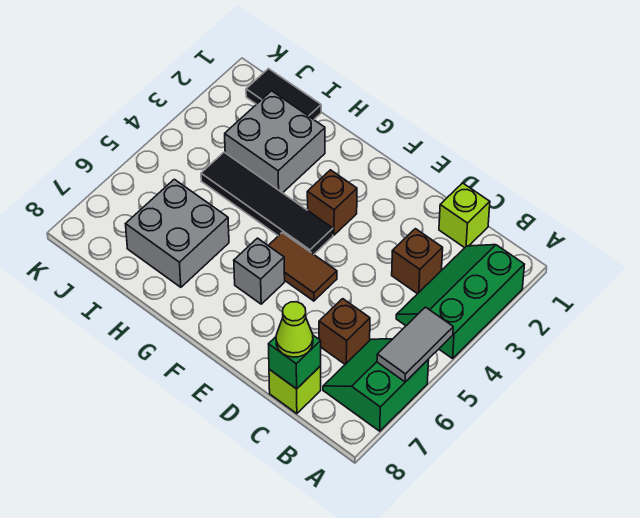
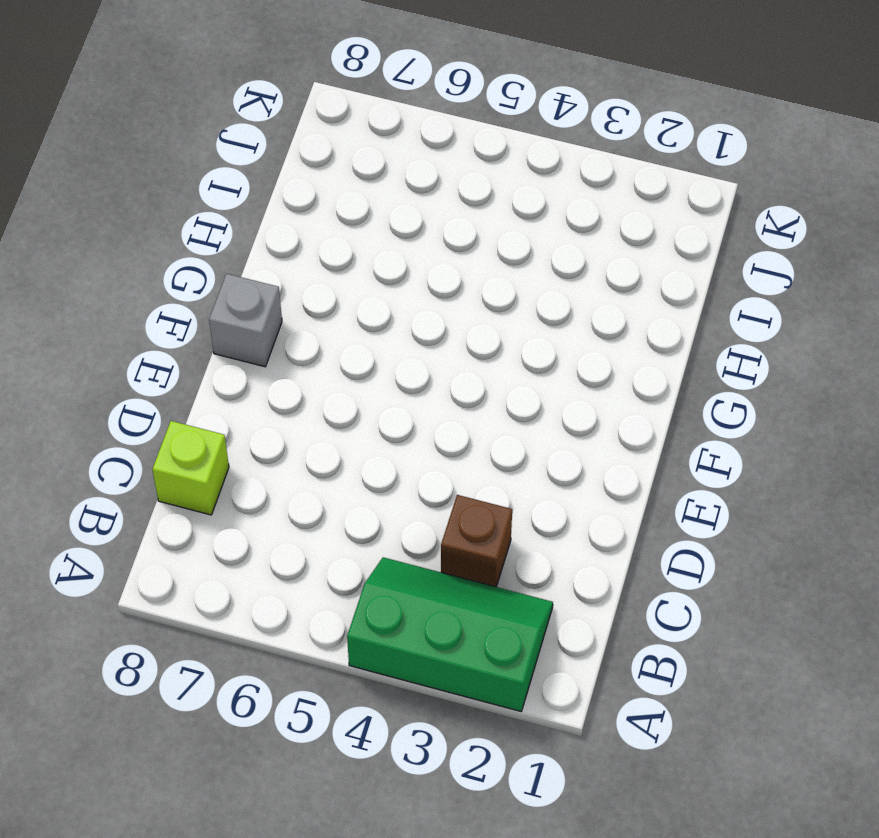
grey 1x1 brick [209,274,282,367] -> grey 1x1 brick moved to [234,238,285,304]
none -> green 2x2 slope [323,339,429,431]
none -> lime 1x1 brick [439,183,490,248]
none -> brown 1x1 brick [319,299,370,364]

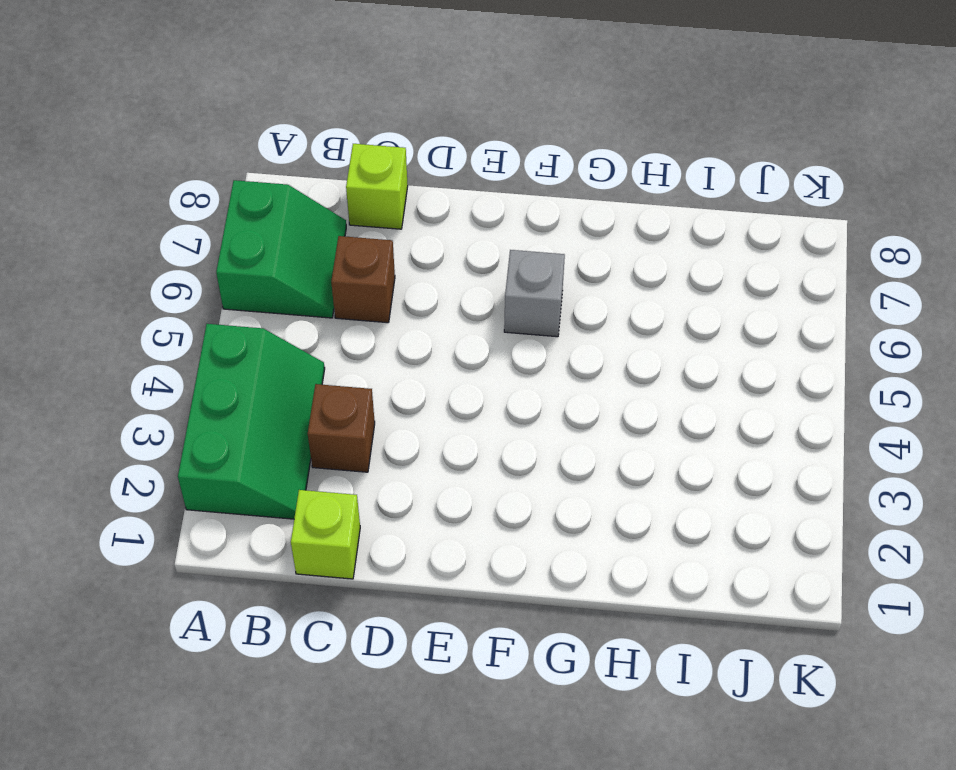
none -> brown 1x2 tile [268,233,337,301]
none -> brown 1x1 brick [307,170,357,235]
none -> black 1x4 tile [201,152,333,254]

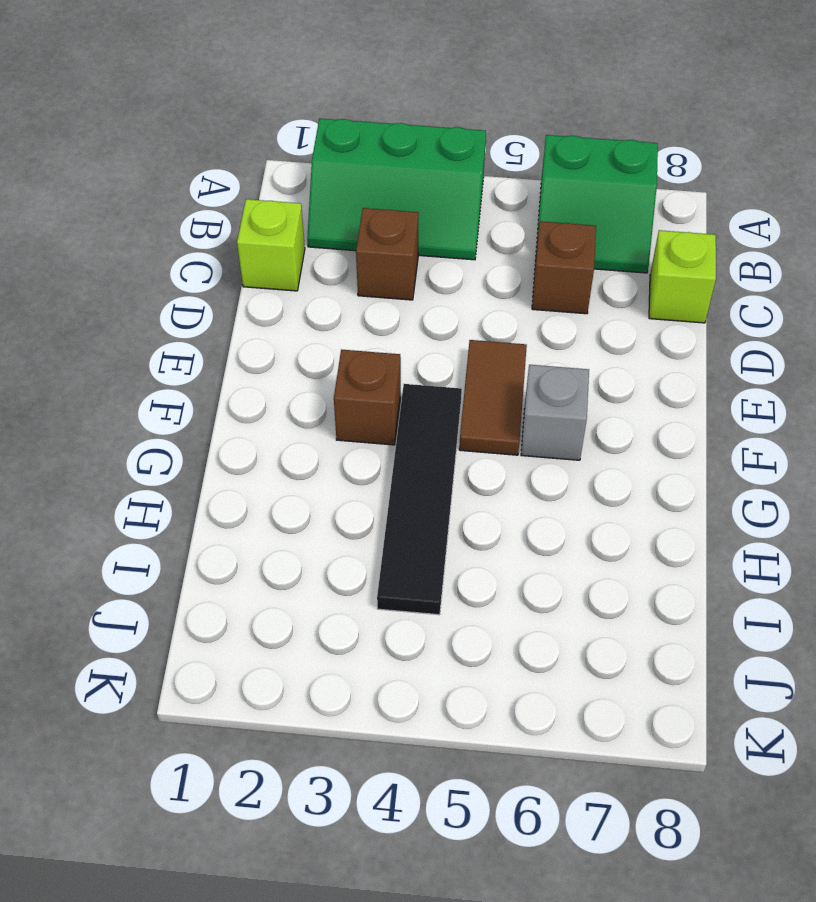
none -> grey 2x2 brick [225,91,325,193]
none -> grey 2x2 brick [126,179,229,287]
none -> black 1x2 tile [246,69,321,119]

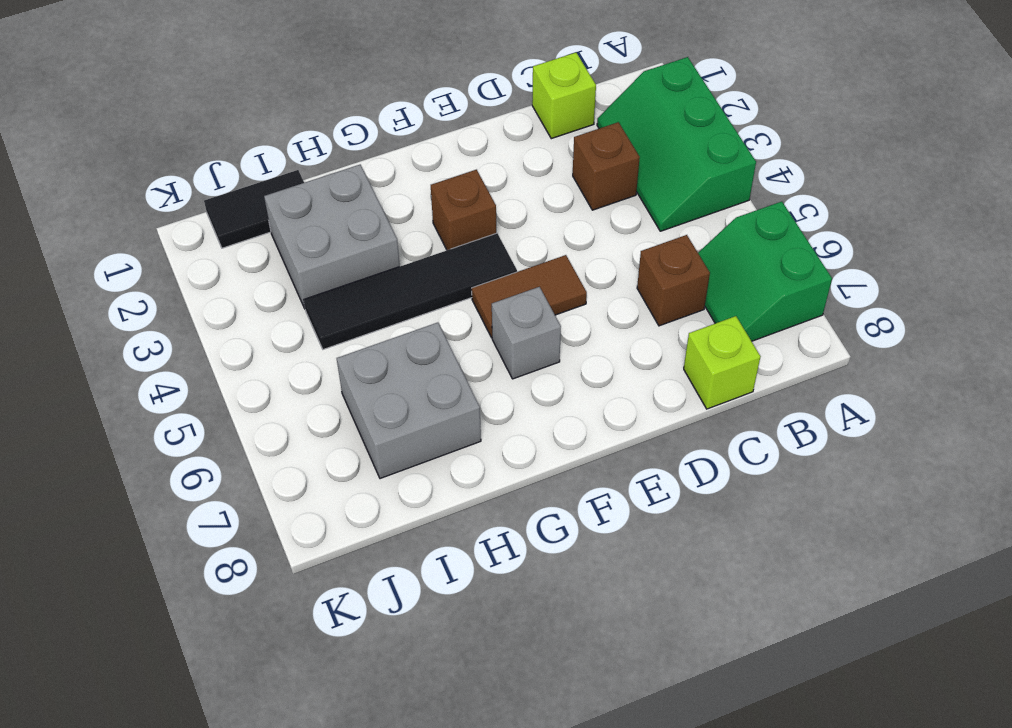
none -> grey 1x2 tile [377,307,453,382]
none -> green 1x1 brick [269,335,321,389]
none -> lime 1x1 cone [276,302,313,357]

